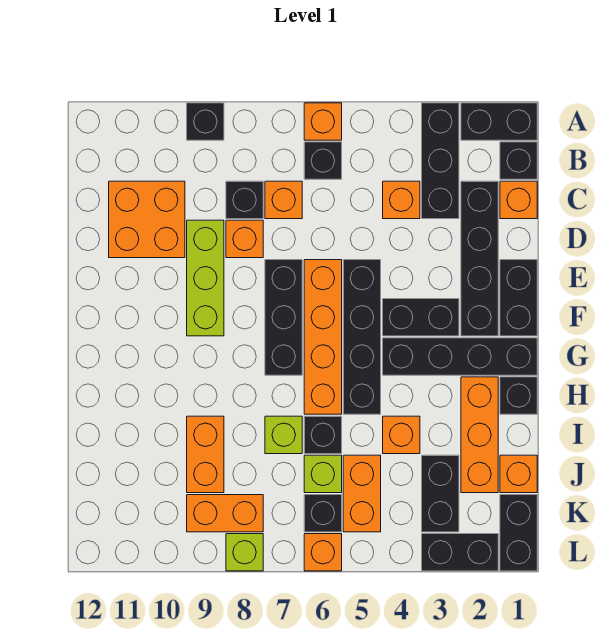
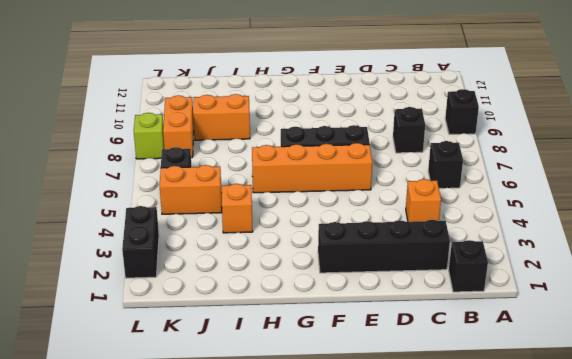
none -> black 1x2 brick [461,103,537,140]
none -> black 1x3 brick [422,103,459,219]
none -> orange 1x1 brick [304,103,342,140]
none -> orange 1x1 brick [500,181,537,219]

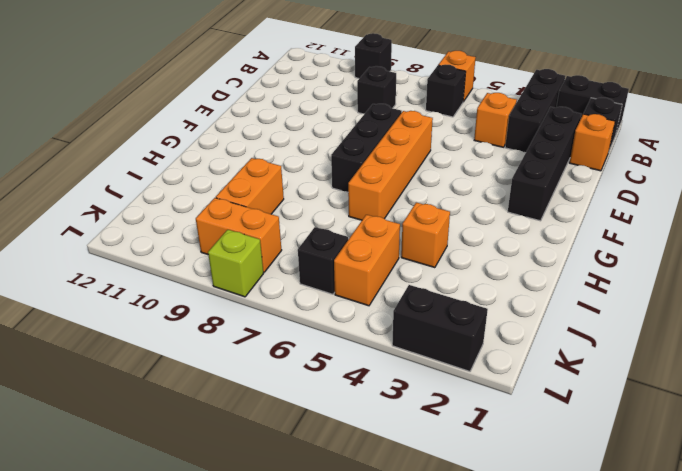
none -> orange 1x1 brick [265,181,302,219]
none -> orange 2x2 brick [109,181,185,258]
none -> orange 1x1 brick [226,220,263,258]
none -> lime 1x3 brick [187,220,224,336]

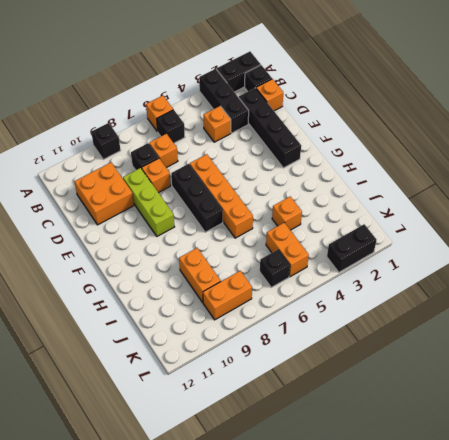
none -> black 1x2 brick [500,260,537,336]
none -> black 1x4 brick [343,260,381,414]
none -> black 1x2 brick [383,299,459,336]
none -> black 1x4 brick [383,338,537,375]

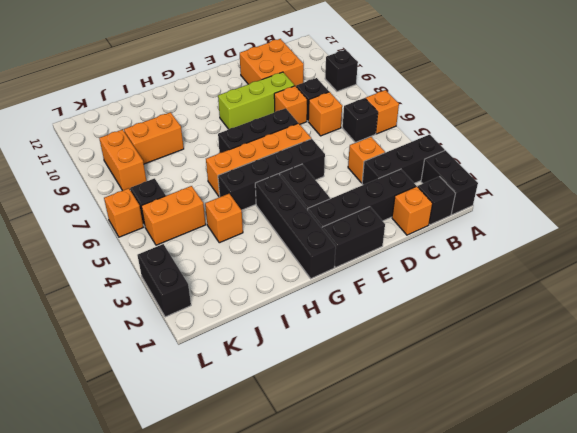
none -> black 1x1 brick [500,377,537,414]
none -> orange 1x3 brick [461,377,498,493]
none -> black 1x1 brick [304,416,342,454]
none -> lime 1x1 brick [265,416,302,454]

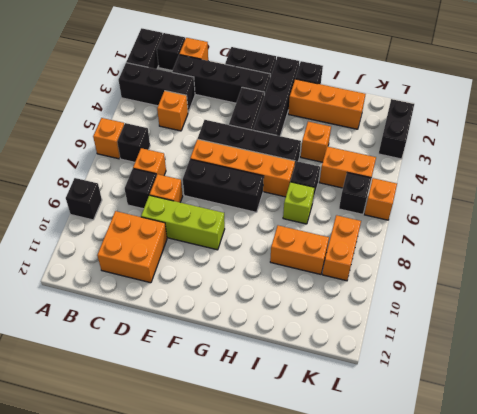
none -> orange 1x1 brick [500,455,537,493]
none -> black 1x2 brick [422,455,459,532]
none -> lime 1x1 brick [304,455,342,493]
none -> black 1x2 brick [500,495,537,571]

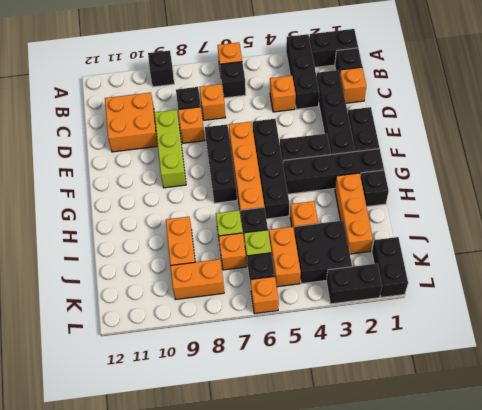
black 2x2 brick [294,221,352,284] -> black 1x2 brick [422,455,459,532]
orange 1x1 brick [219,233,246,270] -> orange 1x1 brick moved to [500,455,537,493]
none -> lime 1x1 brick [226,534,263,571]

